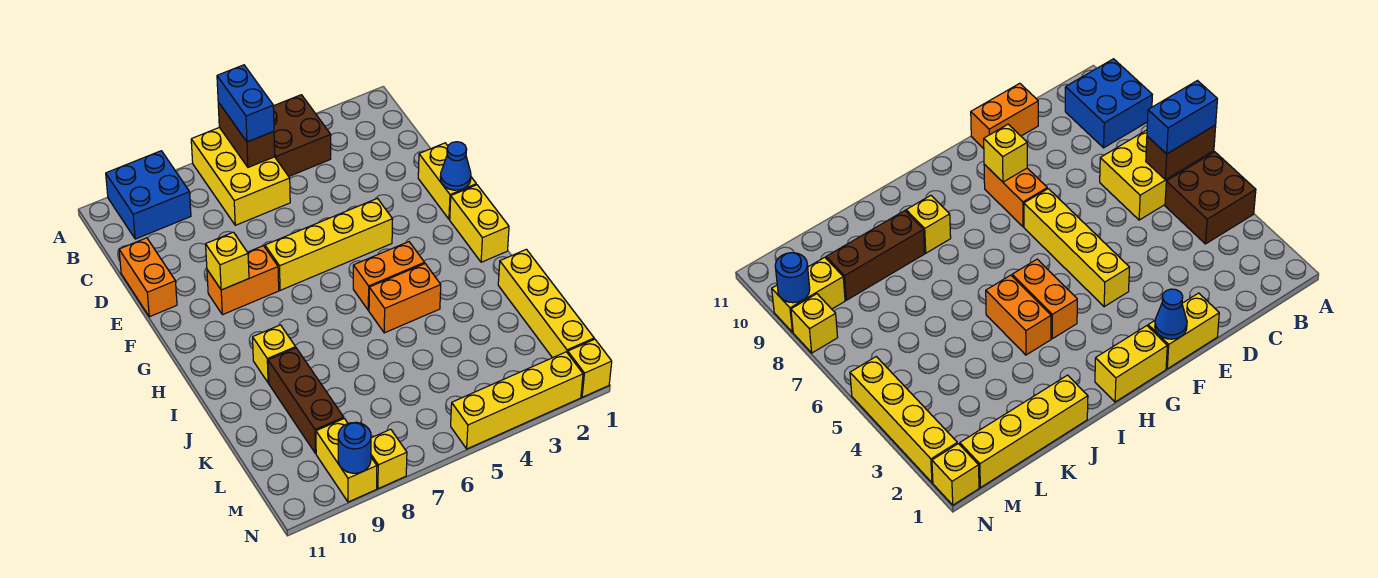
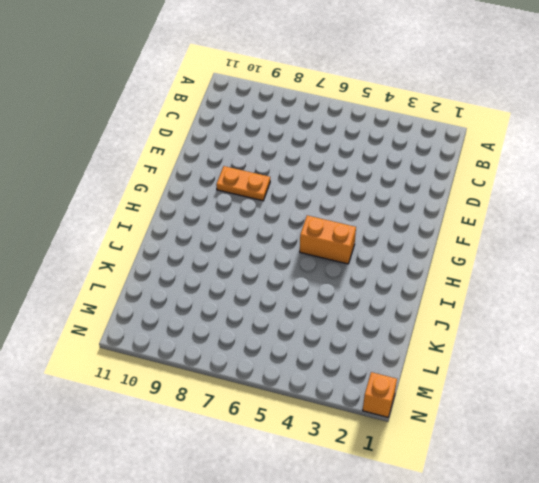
orange 1x2 plate [216,166,270,201] -> orange 1x2 brick [207,246,279,315]
orange 1x1 brick [363,372,397,417] -> yellow 1x1 brick [568,339,612,397]
none -> brown 2x2 brick [273,95,331,176]
none -> yellow 2x3 brick [191,128,290,225]
none -> blue 2x2 brick [106,151,191,239]

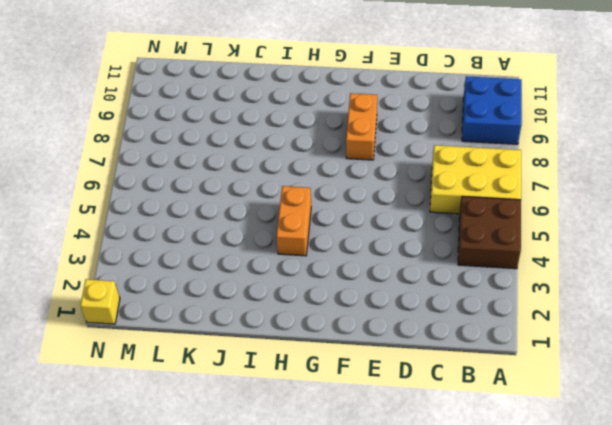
none -> orange 1x2 brick [119,238,177,317]
none -> yellow 1x2 brick [418,143,476,219]
none -> yellow 1x4 brick [265,198,393,290]

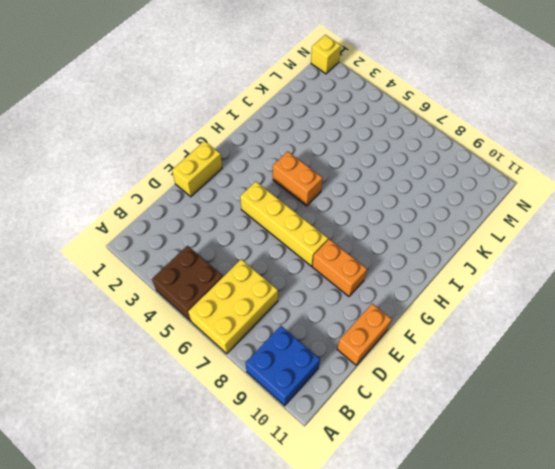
none -> yellow 1x2 brick [450,185,509,262]
none -> orange 1x2 brick [369,264,441,333]
none -> yellow 1x1 brick [253,325,296,383]

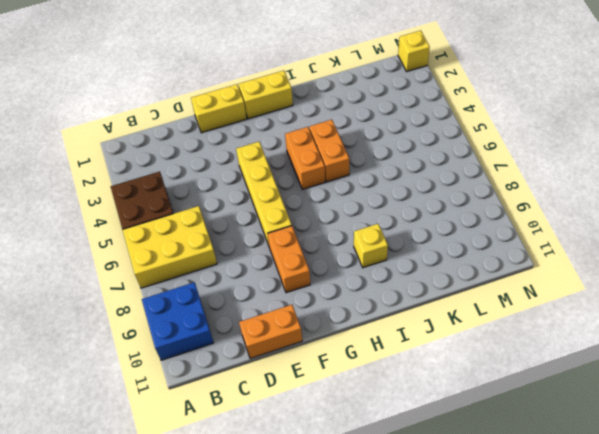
none -> yellow 1x4 brick [498,249,594,358]
none -> brown 1x3 brick [268,348,344,454]
none -> yellow 1x2 brick [316,418,377,502]

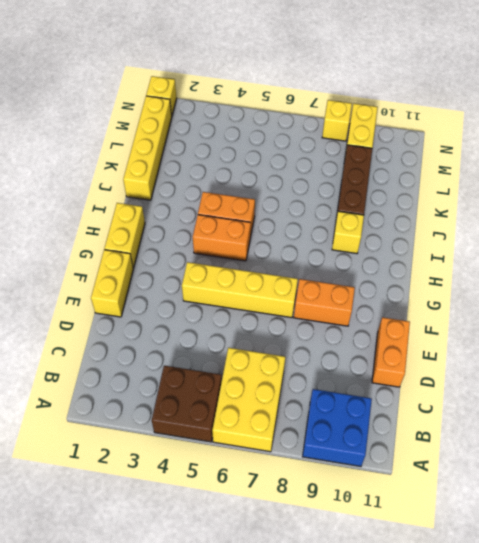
none -> yellow 1x4 brick [451,352,583,449]
none -> brown 1x2 brick [218,102,275,167]
none -> blue 1x1 cone [440,142,471,190]

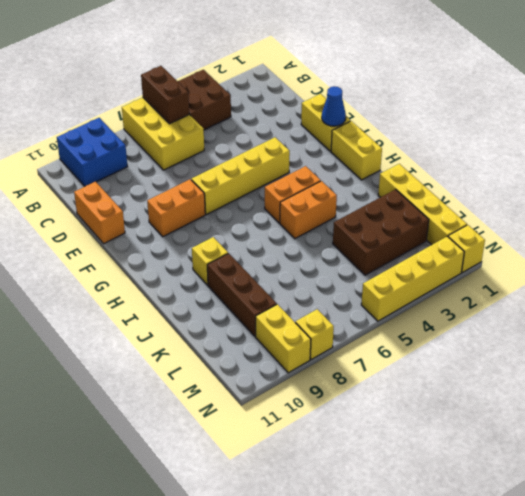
brown 2x3 brick [333,190,429,275] -> none
none -> yellow 1x1 brick [206,232,249,290]
none -> blue 1x1 round brick [338,422,371,473]
none -> blue 1x2 brick [217,65,274,142]

